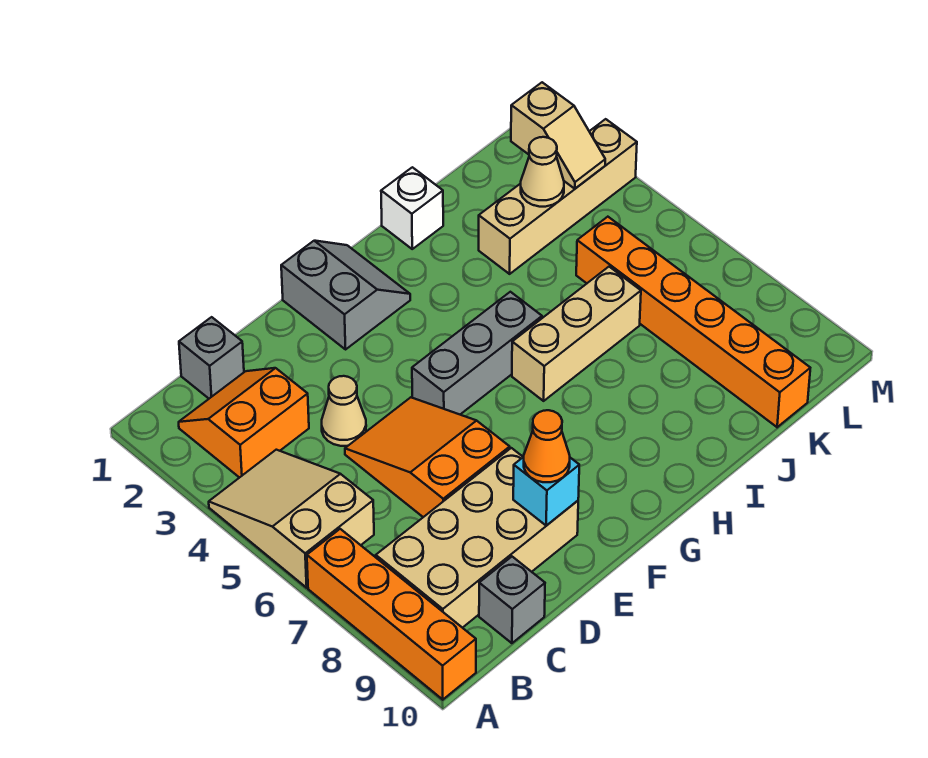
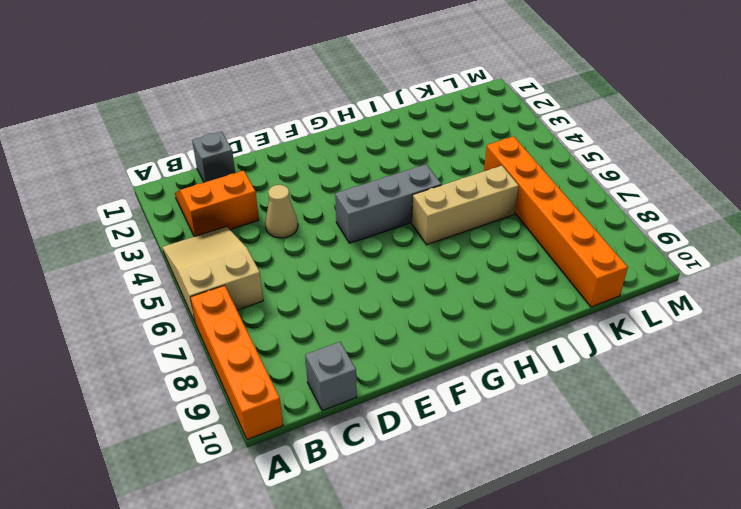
none -> tan 2x4 brick [376,448,578,628]
none -> orange 2x3 slope [345,397,510,517]
none -> grey 2x2 slope [281,241,410,349]

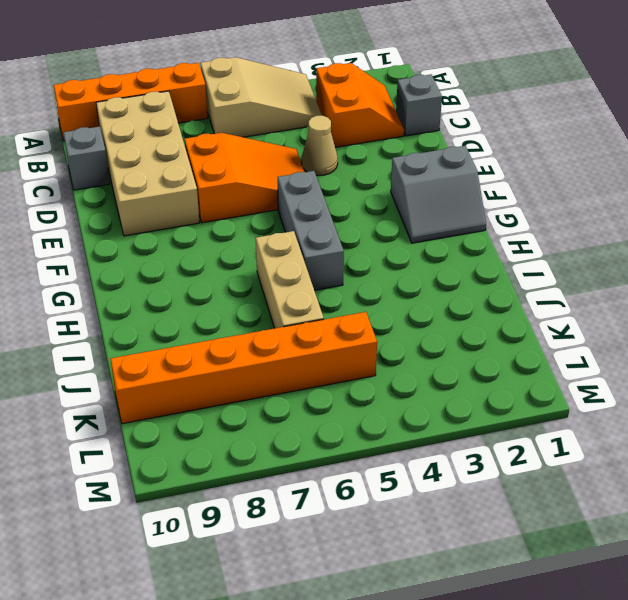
none -> white 1x1 brick [381,167,443,249]
none -> tan 1x4 brick [479,119,637,274]
none -> cyan 1x1 brick [513,457,579,526]

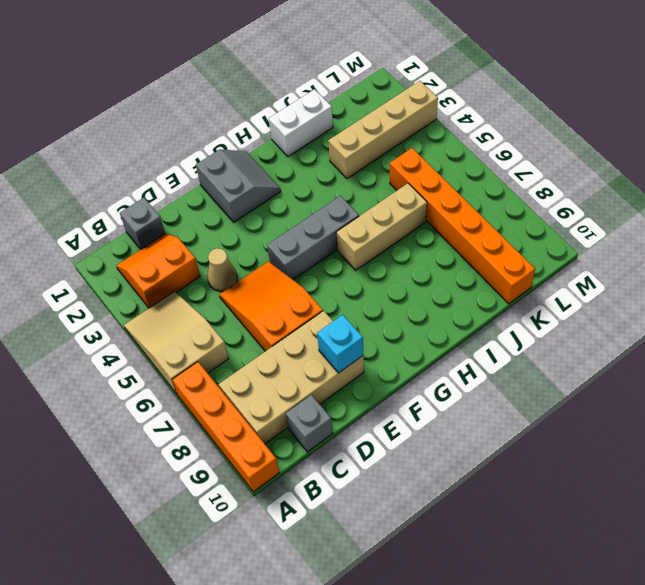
white 1x2 brick [269,89,333,156] -> white 1x1 brick [381,167,443,249]
none -> tan 1x1 cone [521,137,564,207]
none -> tan 1x2 slope [511,82,605,189]
none -> orange 1x1 cone [524,410,570,482]

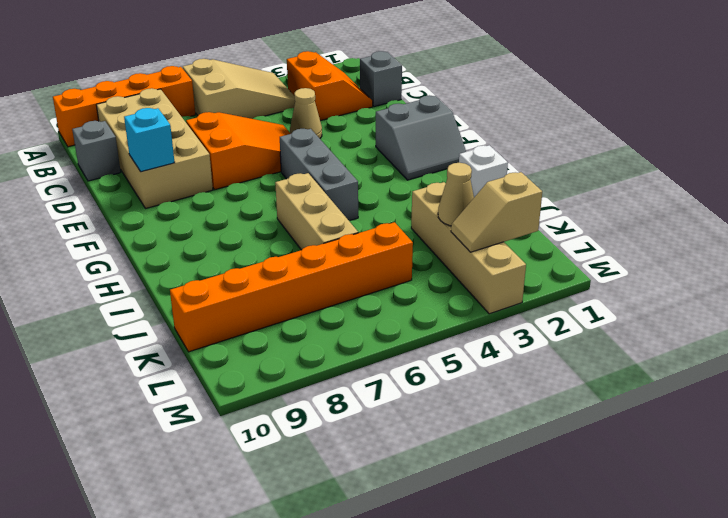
none -> orange 1x1 cone [524,410,570,482]

